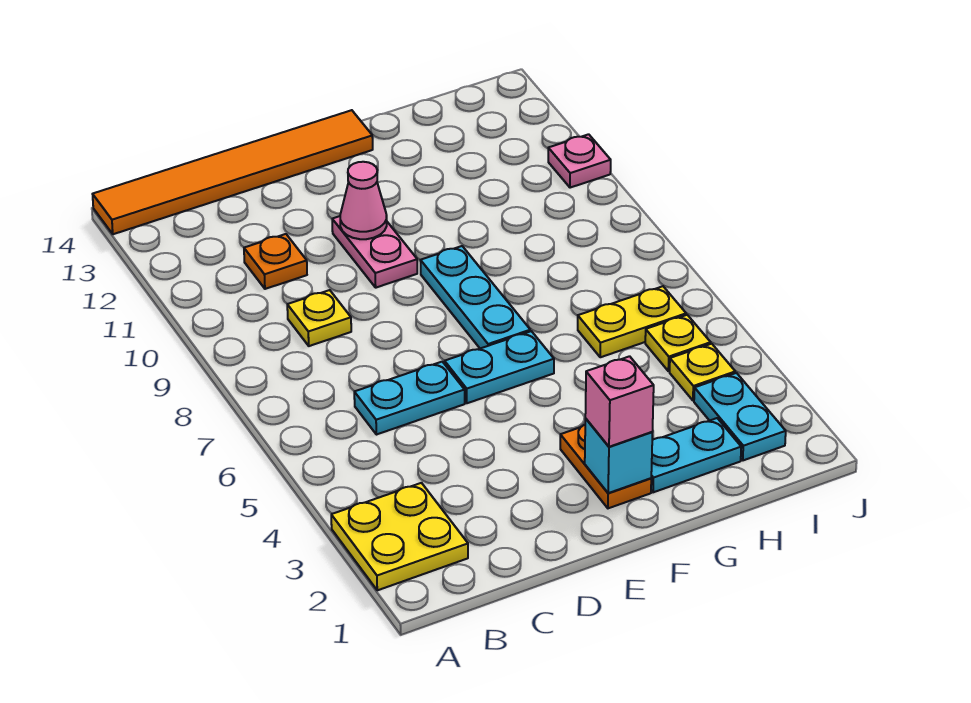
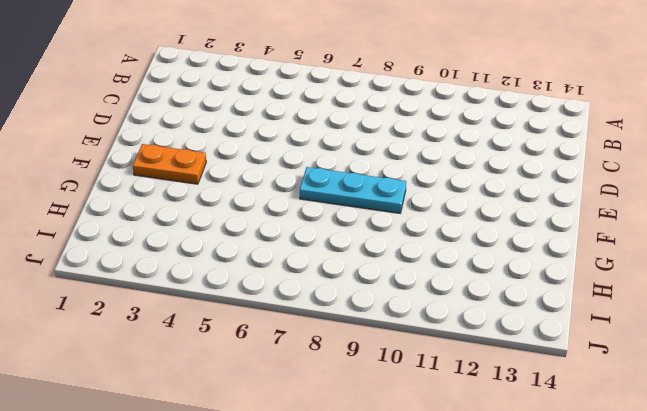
none -> yellow 2x2 plate [331,483,468,590]
none -> orange 1x6 tile [93,110,373,234]
none -> cyan 1x2 plate [354,362,465,435]

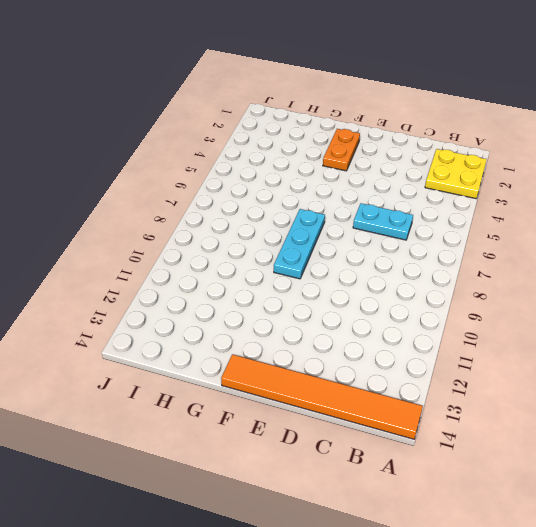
none -> yellow 1x1 plate [287,290,351,346]
none -> orange 1x1 plate [244,234,307,289]
none -> cyan 1x2 plate [445,331,554,403]

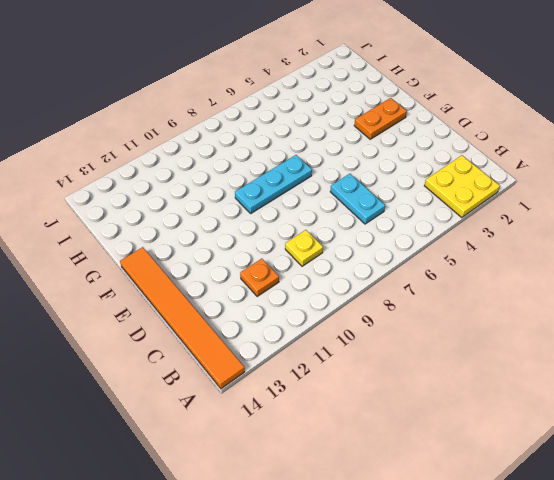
none -> cyan 1x2 plate [445,331,554,403]
none -> pink 1x2 plate [332,216,417,288]
none -> cyan 1x2 plate [651,418,741,492]

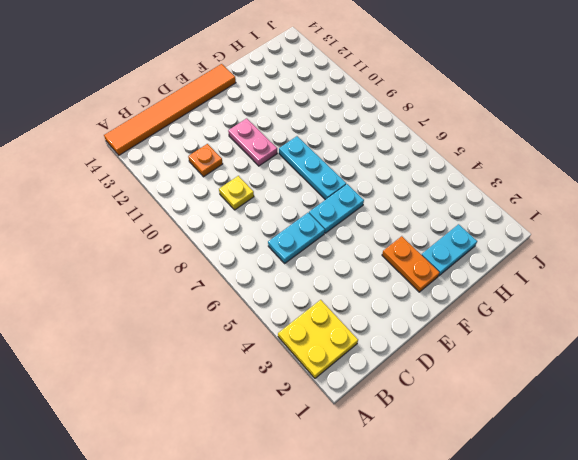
none -> yellow 1x2 plate [578,286,686,357]
none -> cyan 1x2 plate [694,373,786,460]
none -> yellow 1x1 plate [670,344,735,401]

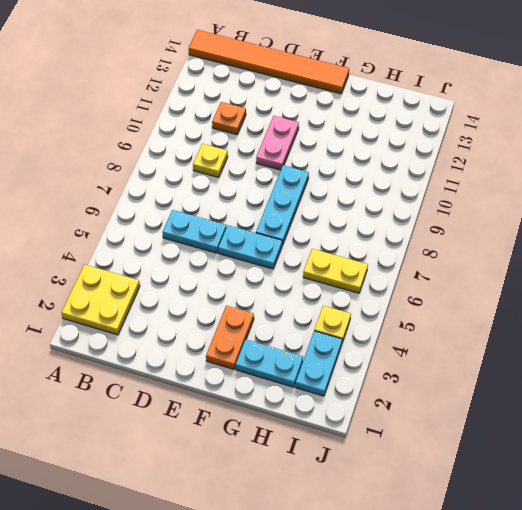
none -> yellow 1x1 plate [645,315,711,371]
none -> pink 1x1 plate [548,134,611,188]
none -> pink 1x1 cone [340,162,387,239]

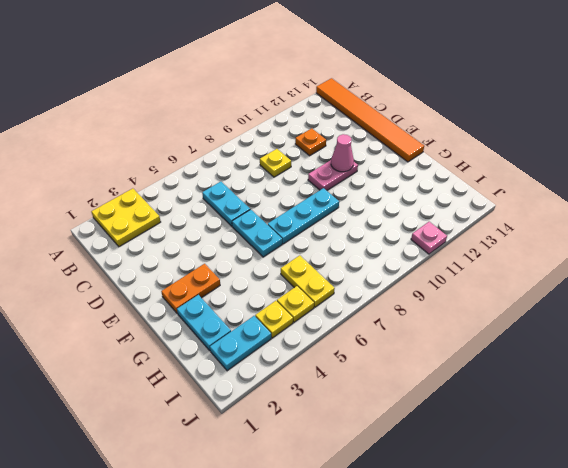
none -> cyan 1x1 brick [585,419,652,493]
none -> pink 1x1 brick [585,356,654,447]

